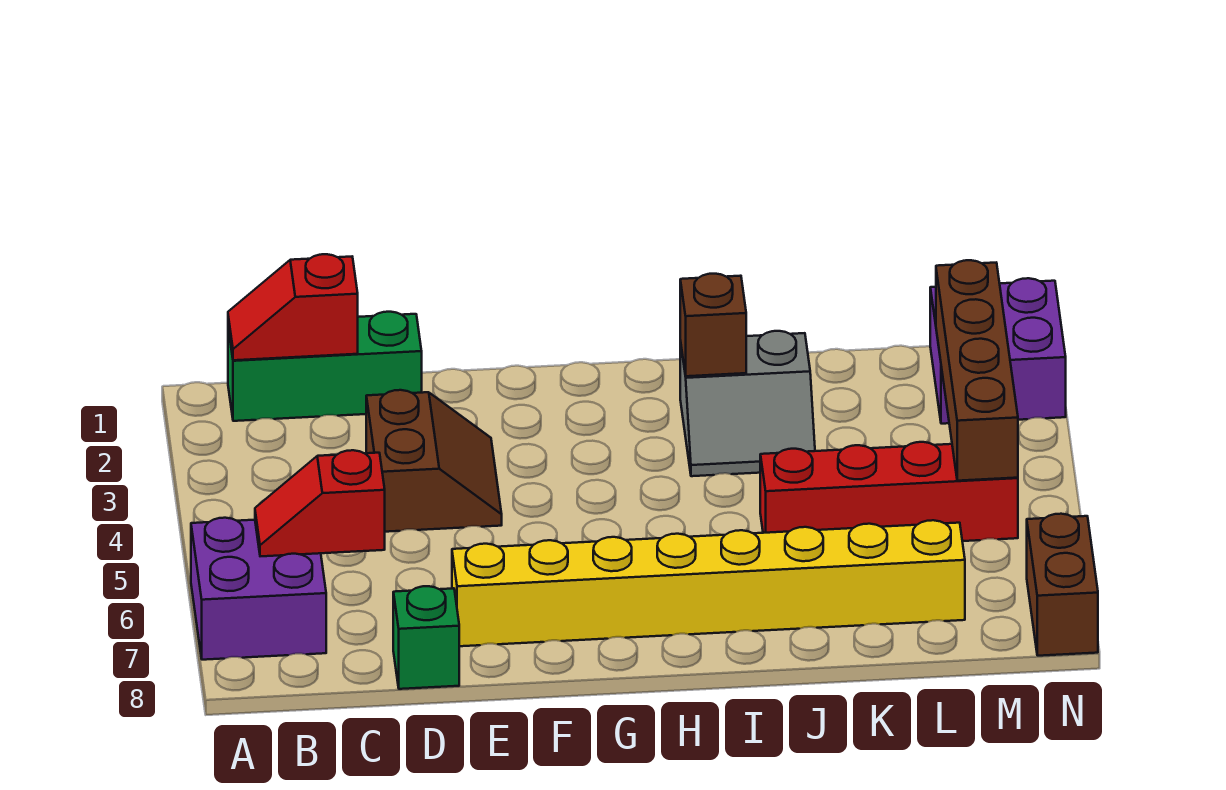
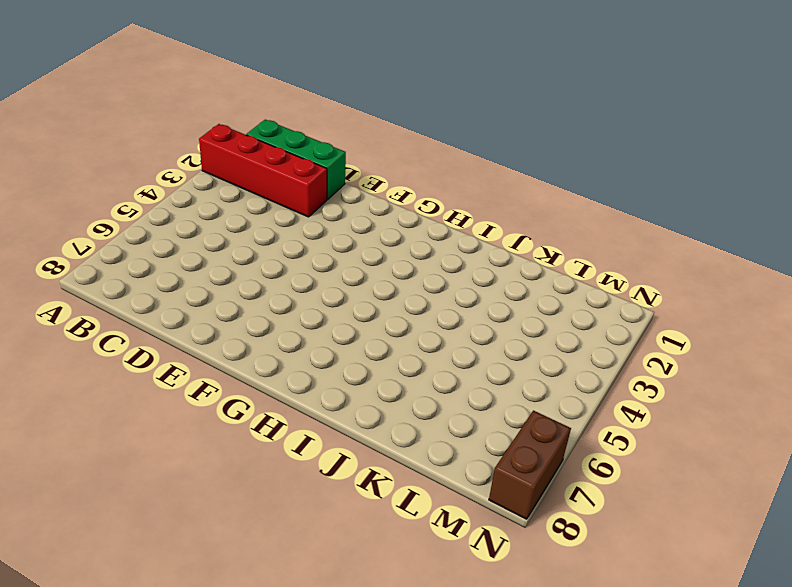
red 1x4 brick [199,124,327,217] -> red 1x4 brick moved to [760,442,1018,541]
none -> purple 2x2 brick [191,518,326,660]
none -> brown 2x2 slope [366,390,502,532]
none -> green 1x1 brick [393,586,459,689]

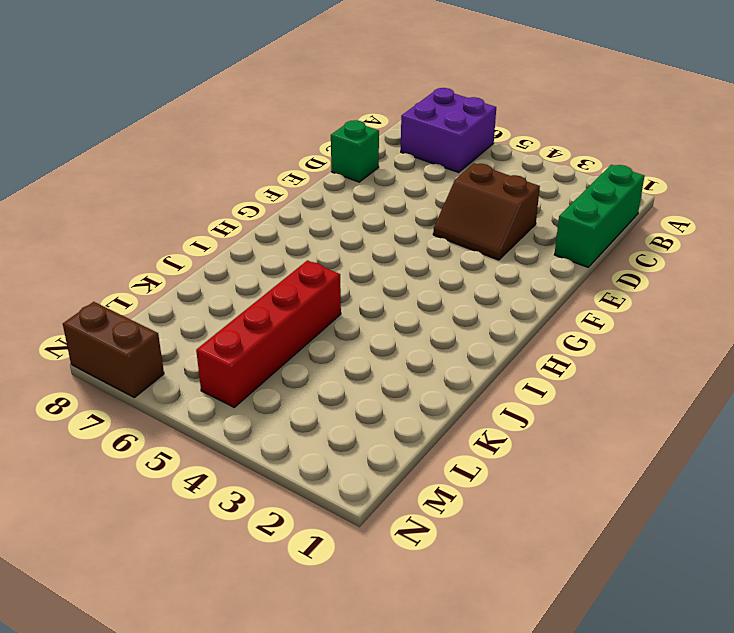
none -> yellow 1x8 brick [452,520,965,646]
none -> grey 2x2 slope [680,331,815,476]
none -> purple 2x2 brick [930,278,1066,424]

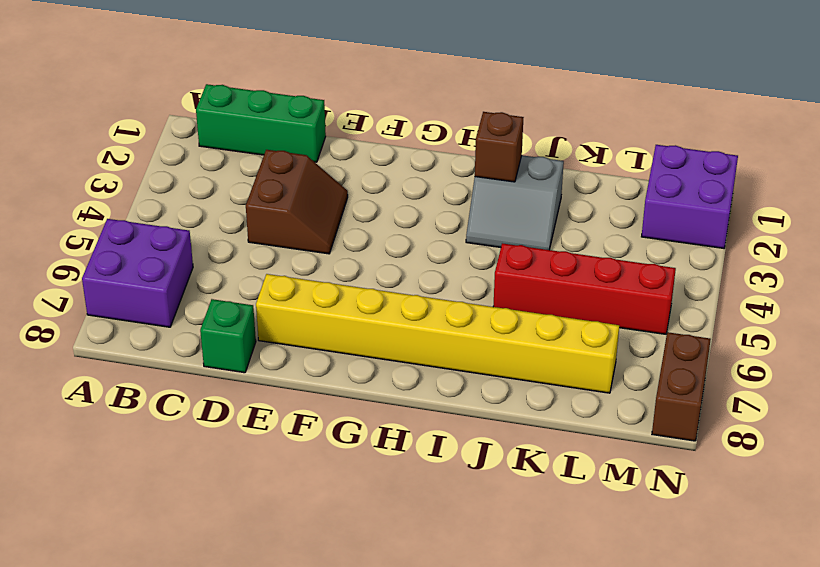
none -> red 1x2 slope [228,254,358,360]
none -> red 1x2 slope [255,450,385,556]
none -> brown 1x4 brick [936,260,1018,481]

